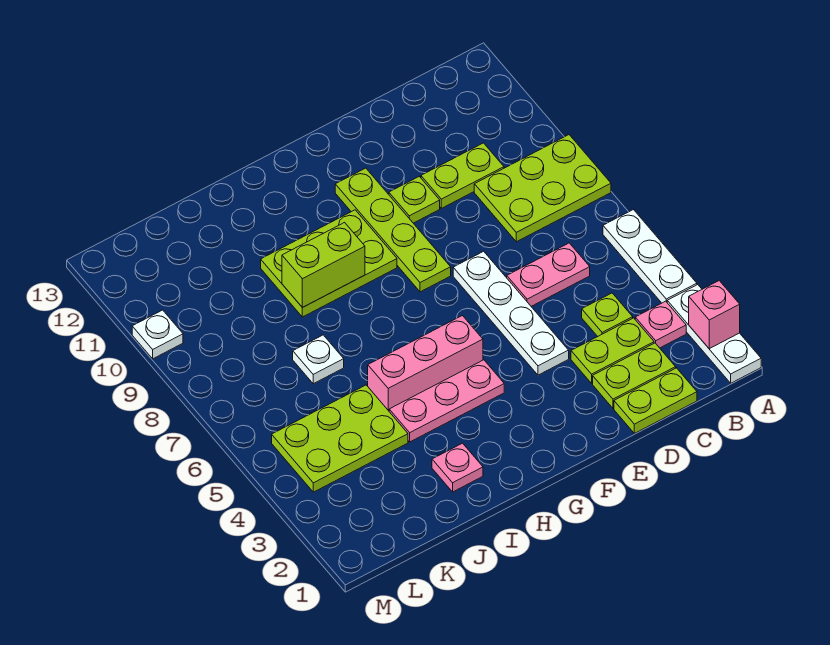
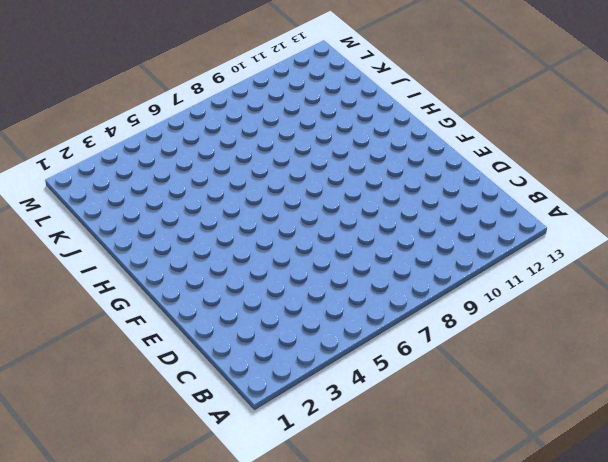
none -> white 1x3 plate [667,285,761,383]
none -> white 1x3 plate [603,210,697,303]
none -> lime 2x3 plate [474,135,611,242]

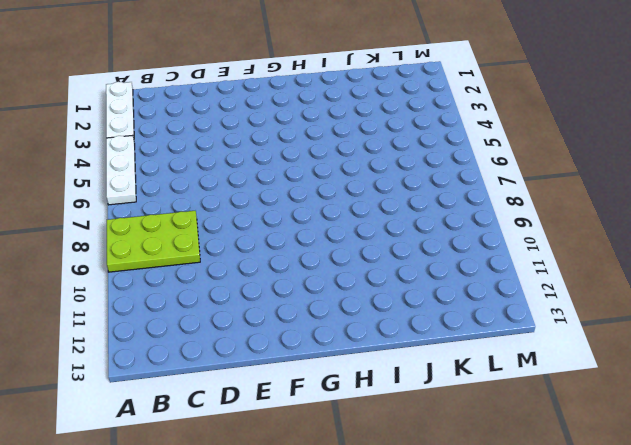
none -> pink 1x1 plate [635,301,686,348]
none -> lime 1x2 plate [614,368,697,433]
none -> lime 1x2 plate [593,343,676,408]

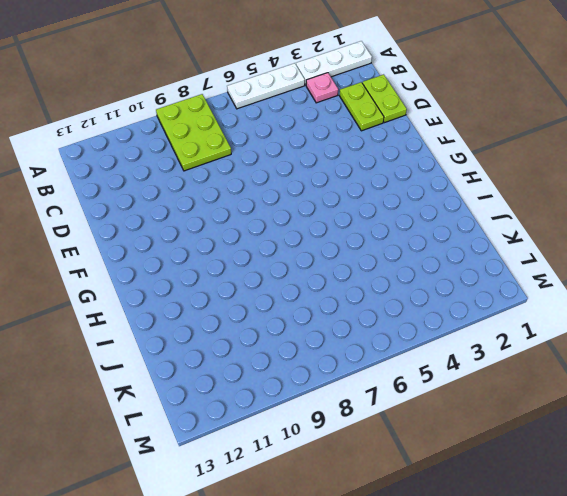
none -> lime 1x2 plate [571,318,654,383]
none -> lime 1x1 plate [582,293,633,337]
none -> pink 1x2 plate [507,243,590,306]

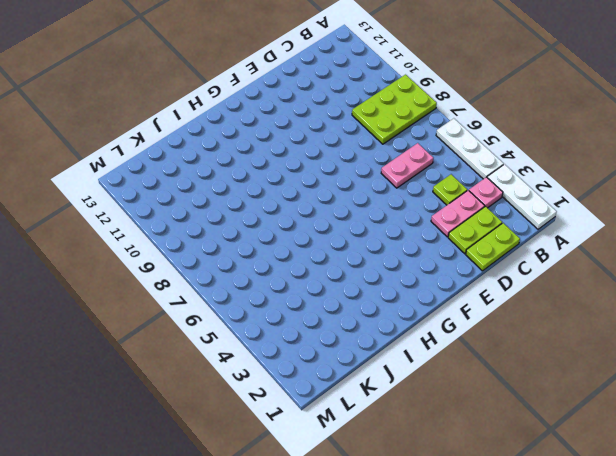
pink 1x2 plate [431,190,485,237] -> lime 1x2 plate [571,318,654,383]
none -> lime 1x2 plate [421,143,504,208]
none -> white 1x4 plate [453,251,569,375]
none -> lime 1x1 plate [389,176,440,223]

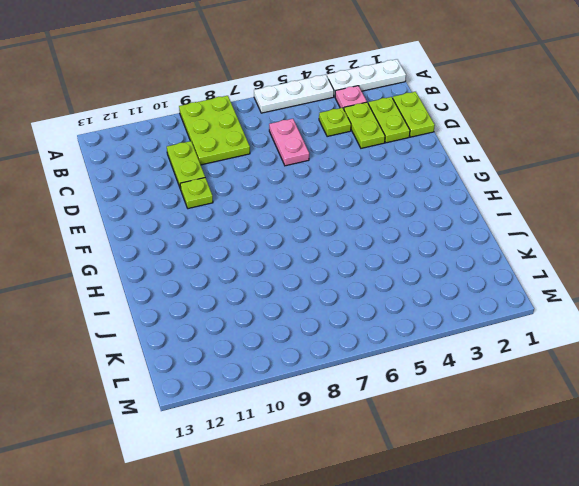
none -> white 1x4 plate [453,251,569,375]
none -> lime 1x4 plate [335,168,451,292]
none -> pink 1x3 plate [389,360,504,442]

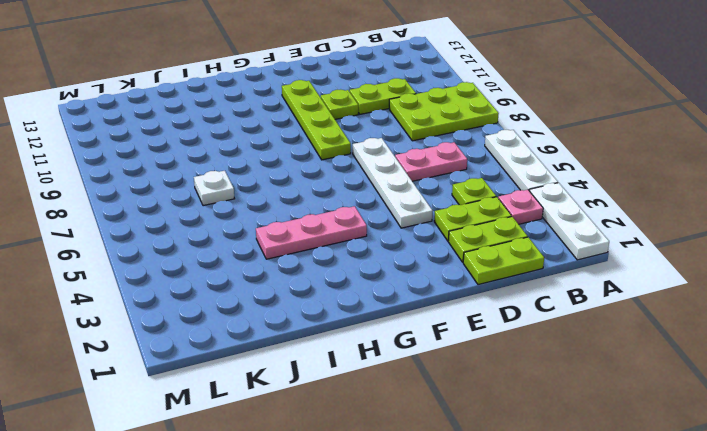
none -> pink 1x3 brick [368,316,483,411]
none -> lime 2x3 plate [261,210,397,317]
none -> pink 1x1 plate [432,443,483,492]

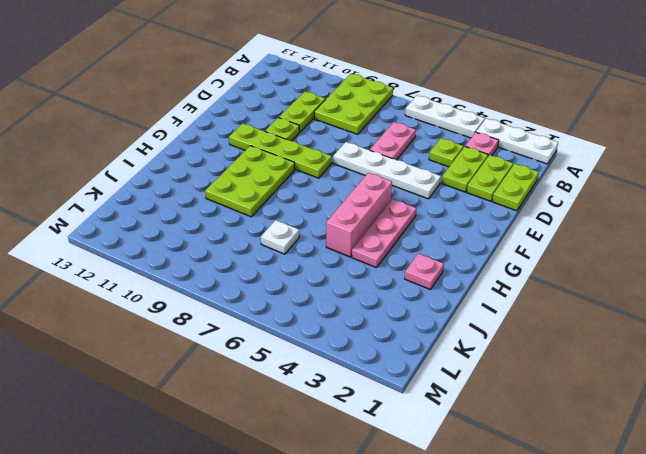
none -> lime 2x3 plate [272,385,408,492]
none -> white 1x1 plate [132,310,183,359]
none -> pink 1x1 brick [689,281,740,349]

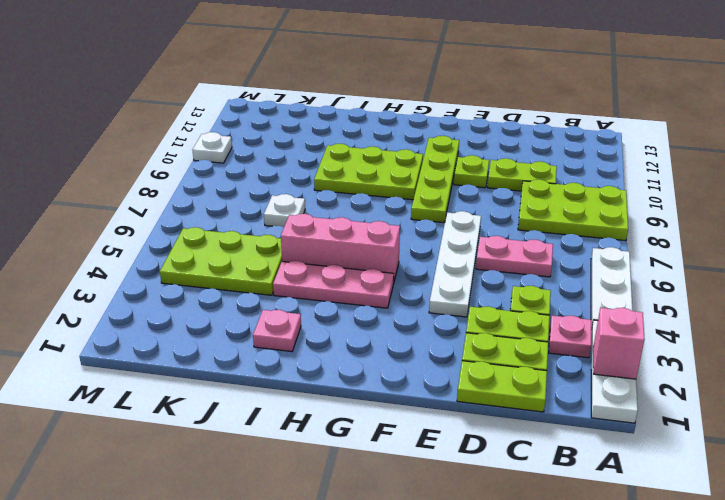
none -> lime 1x2 brick [282,223,365,308]

